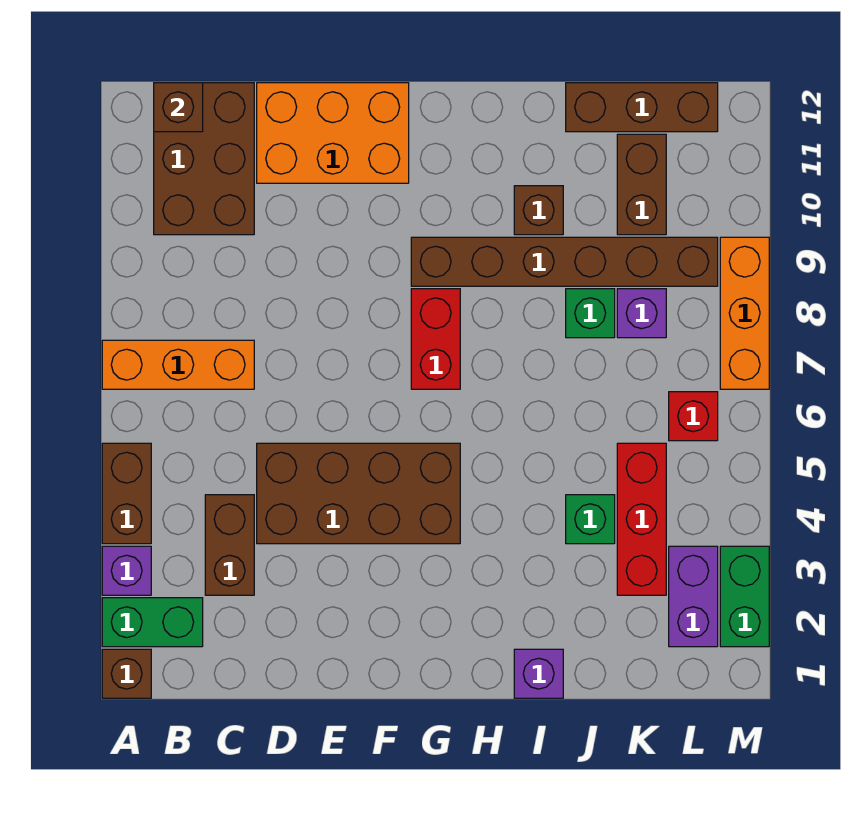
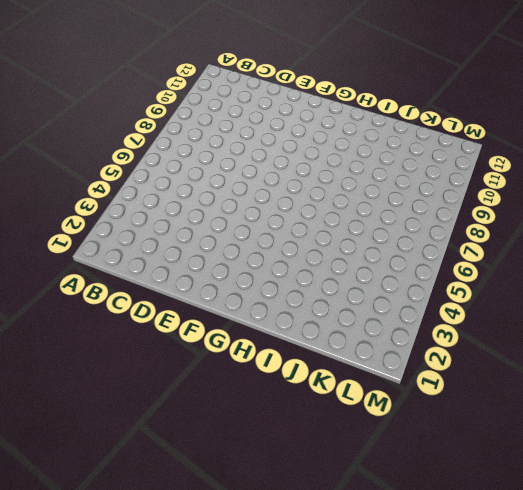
none -> brown 1x1 brick [102,649,151,698]
none -> green 1x2 brick [102,598,203,647]
none -> purple 1x1 brick [102,546,151,595]

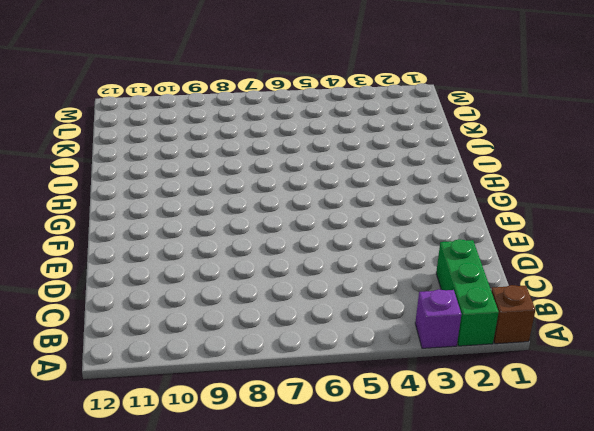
green 1x3 brick [436,239,499,346] -> green 1x2 brick [102,598,203,647]
none -> brown 1x2 brick [102,443,151,544]
none -> orange 1x3 brick [102,340,254,389]
none -> brown 2x3 brick [154,83,254,235]

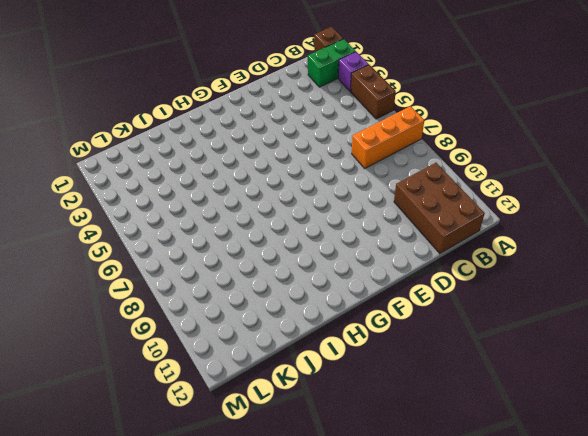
none -> brown 1x2 brick [205,495,254,595]
none -> brown 2x4 brick [257,443,460,544]
none -> orange 2x3 brick [257,83,409,183]

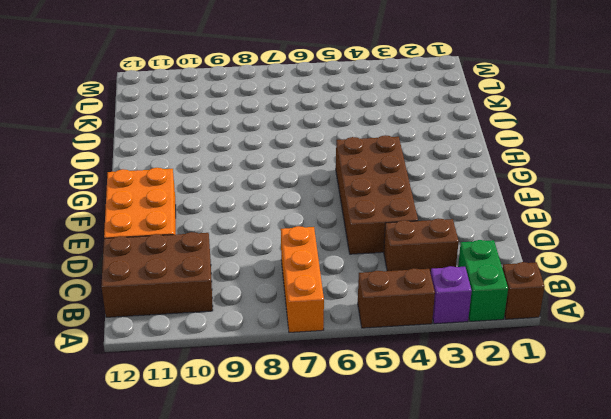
none -> red 1x2 brick [411,289,460,389]
none -> brown 1x6 brick [411,237,718,286]
none -> purple 1x1 brick [514,649,563,698]

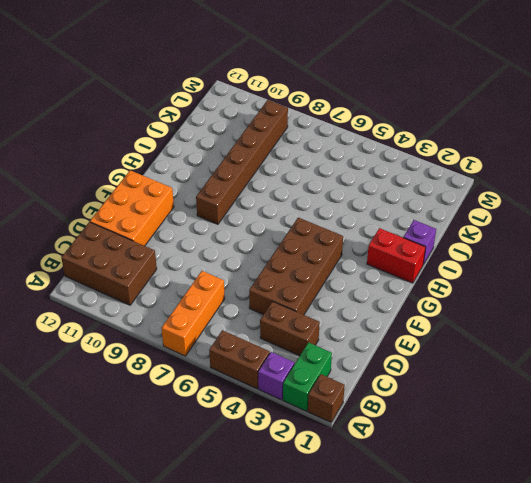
red 1x2 brick [367,228,426,283] -> red 1x2 brick moved to [411,289,460,389]
none -> brown 1x1 brick [514,186,563,235]
none -> green 1x1 brick [566,495,615,544]
none -> green 1x1 brick [566,289,615,338]

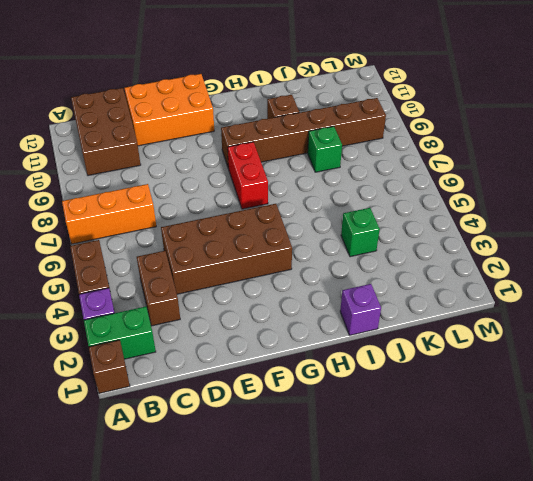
none -> brown 1x3 brick [566,83,718,132]
none -> red 1x3 brick [617,443,666,595]
none -> purple 1x1 brick [617,289,666,338]

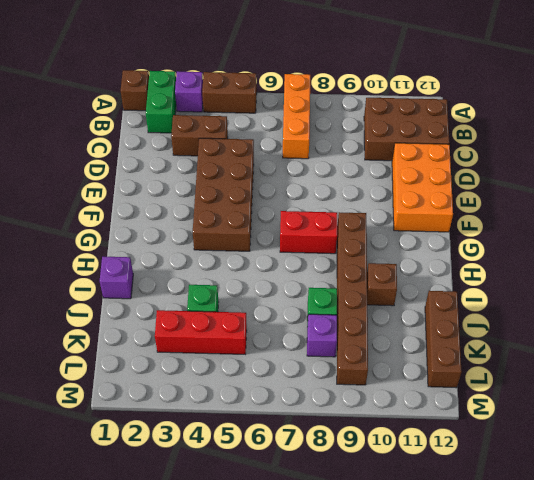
none -> brown 1x2 brick [617,134,666,235]
none -> purple 1x2 brick [669,546,718,647]
none -> red 1x1 brick [669,392,718,441]

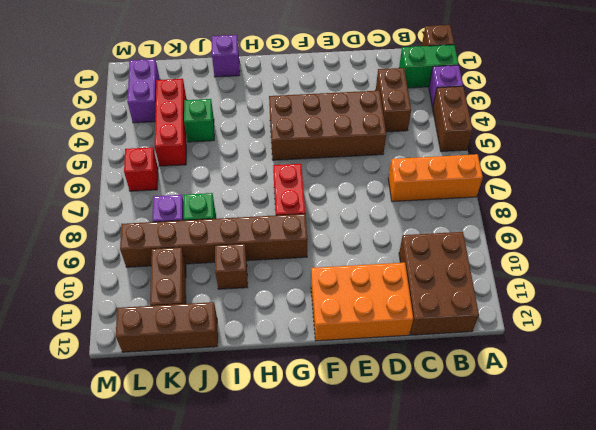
none -> green 1x2 brick [720,546,769,647]
none -> orange 1x3 brick [720,237,769,389]
none -> brown 1x1 brick [154,83,203,132]

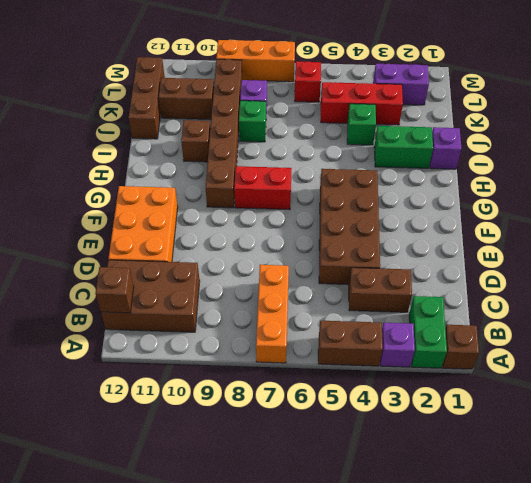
green 1x2 brick [374,126,433,168] -> green 1x2 brick moved to [720,546,769,647]

